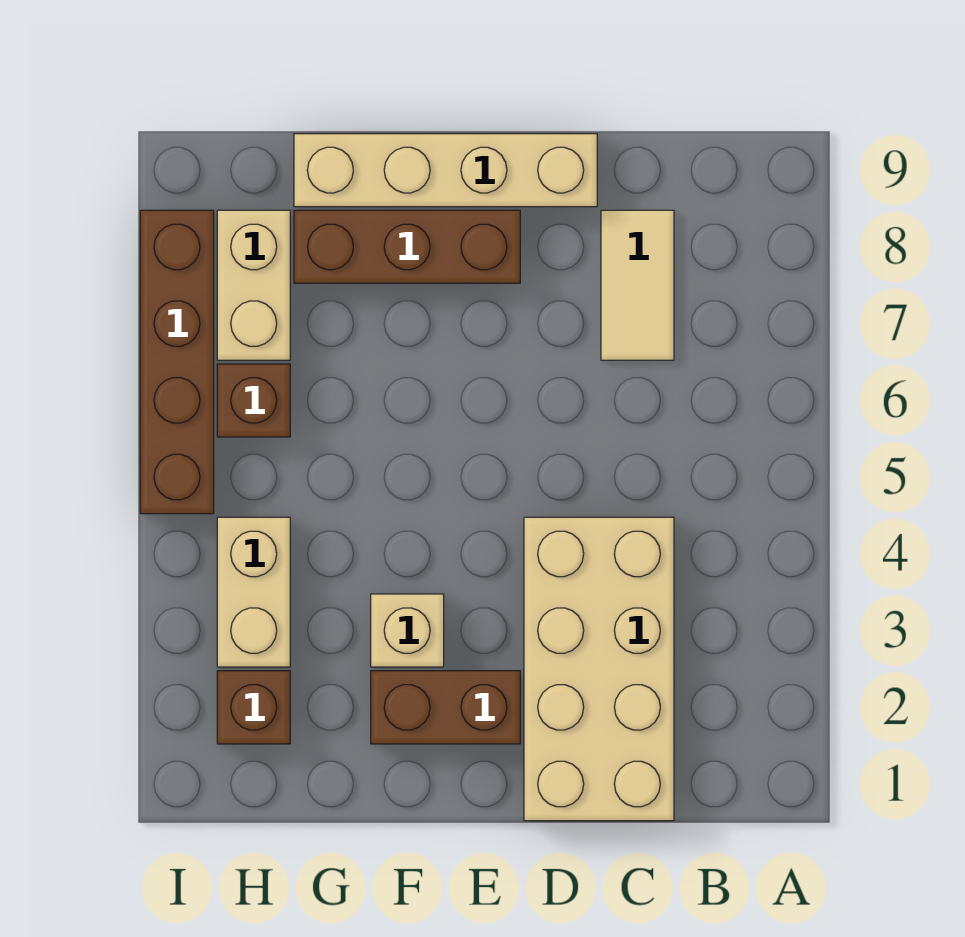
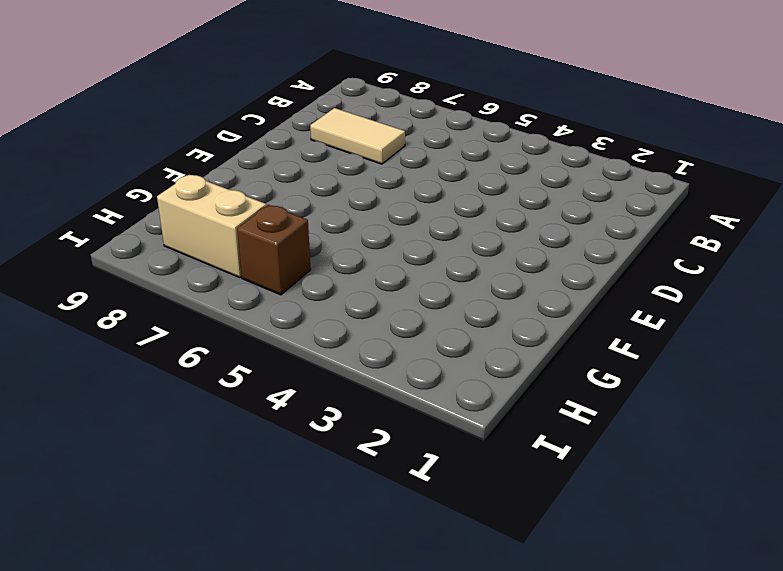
none -> tan 2x4 brick [524,517,674,821]
none -> tan 1x4 brick [294,134,597,207]

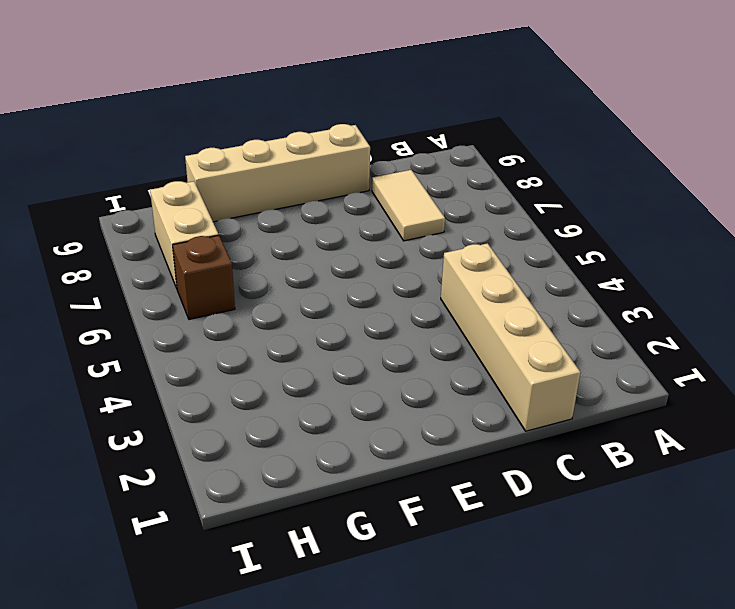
tan 1x4 brick [441,243,581,431] -> tan 2x4 brick [524,517,674,821]
none -> brown 1x2 brick [371,671,520,744]
none -> brown 1x3 brick [294,210,520,283]

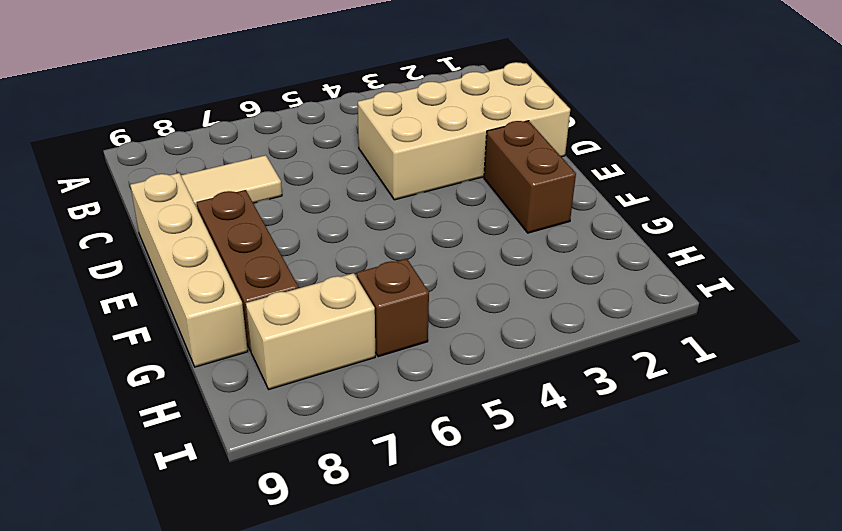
none -> tan 1x1 brick [371,594,444,667]
none -> brown 1x1 brick [217,671,290,744]

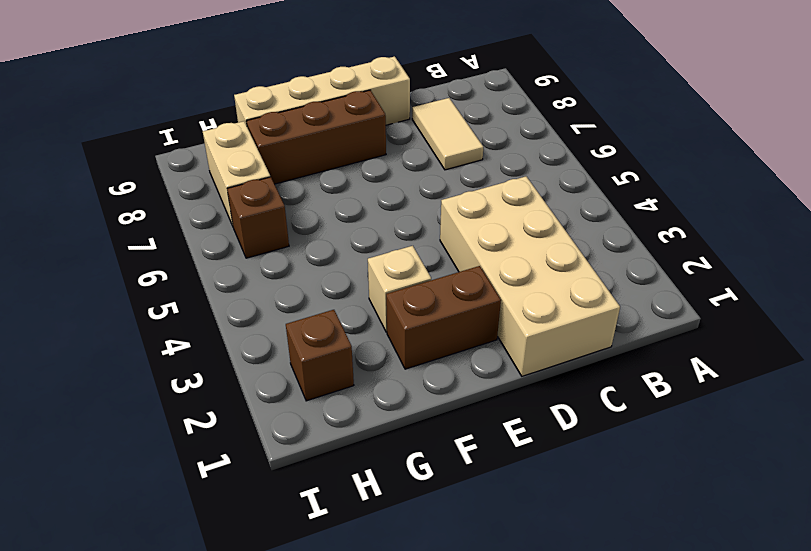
none -> tan 1x2 brick [217,517,290,667]
none -> brown 1x4 brick [140,210,214,514]

